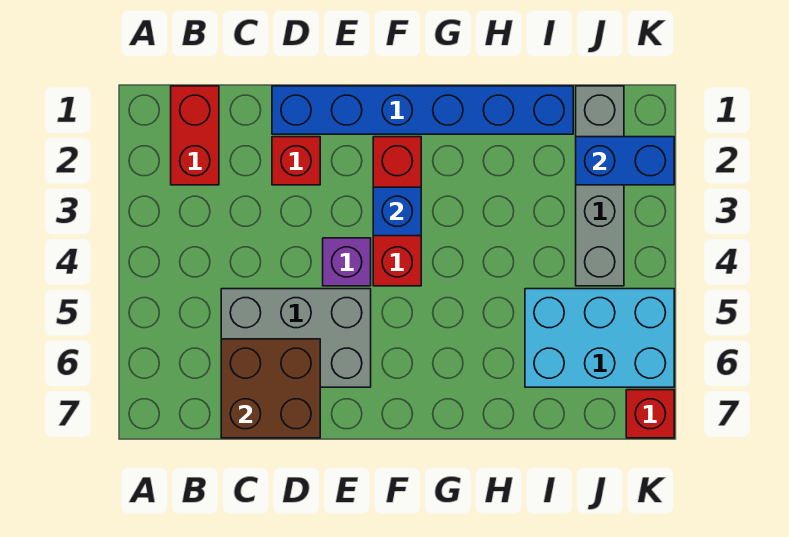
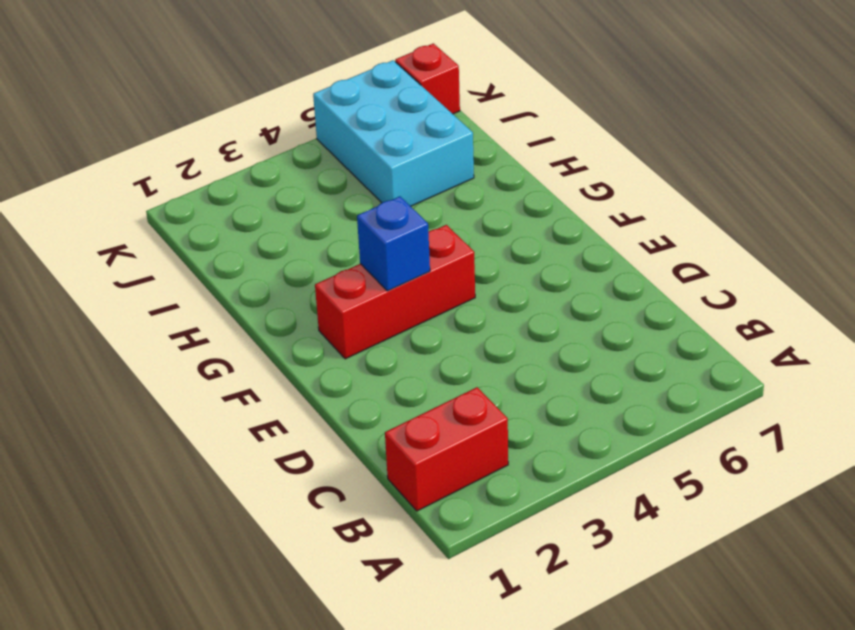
none -> grey 2x3 brick [221,289,371,387]
none -> blue 1x6 brick [272,86,573,134]
none -> red 1x1 brick [272,137,320,185]

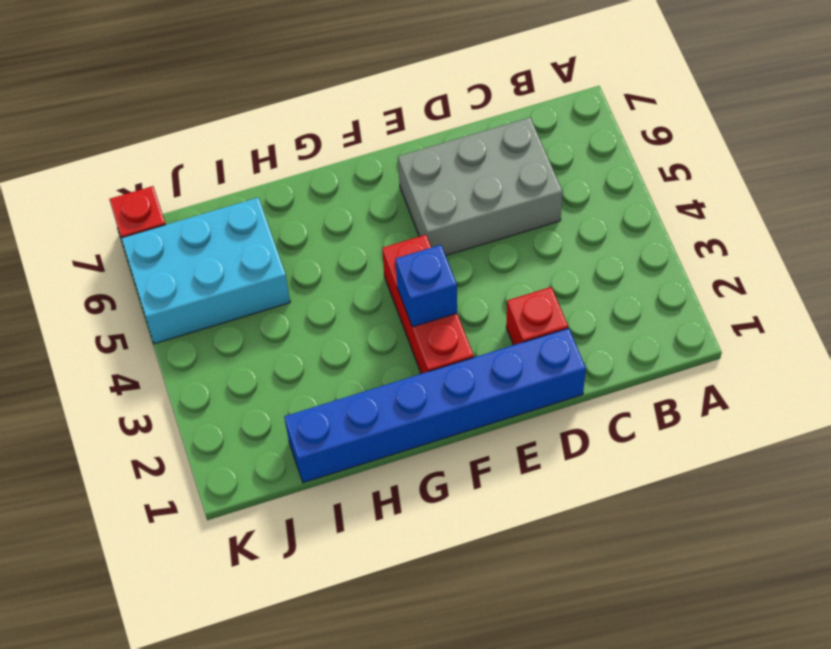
none -> red 1x2 brick [171,86,219,185]
none -> purple 1x1 brick [323,238,371,286]
none -> grey 1x4 brick [576,86,624,286]

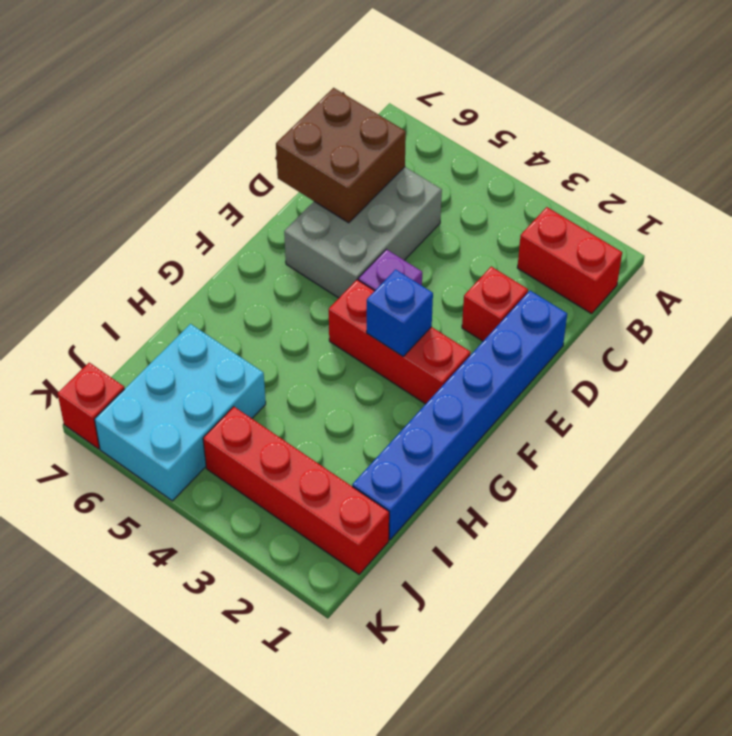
red 1x4 brick [203,407,389,574] -> grey 1x4 brick [576,86,624,286]
none -> blue 1x2 brick [576,137,674,185]

